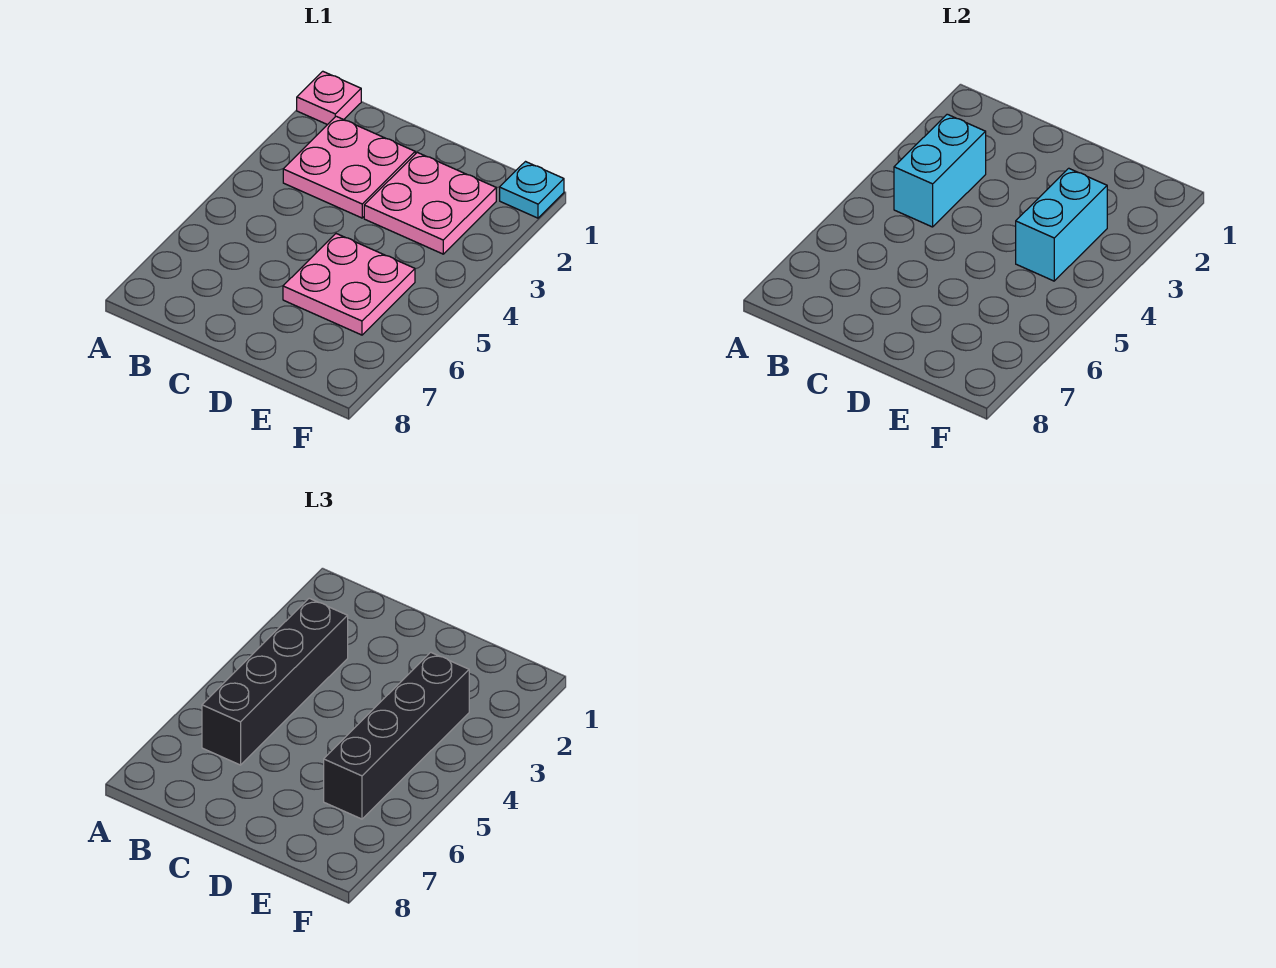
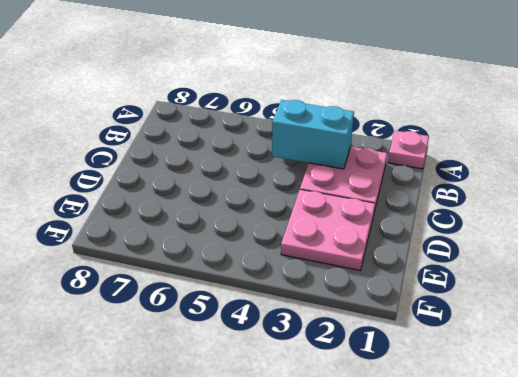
none -> pink 2x2 plate [283,234,415,335]
none -> cyan 1x1 plate [500,162,564,218]

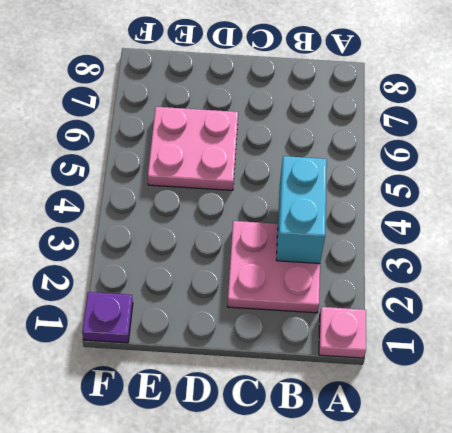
purple 1x1 plate [82,292,133,343] -> cyan 1x1 plate [500,162,564,218]
none -> pink 2x2 plate [364,152,496,254]
none -> cyan 1x2 brick [1016,168,1107,281]

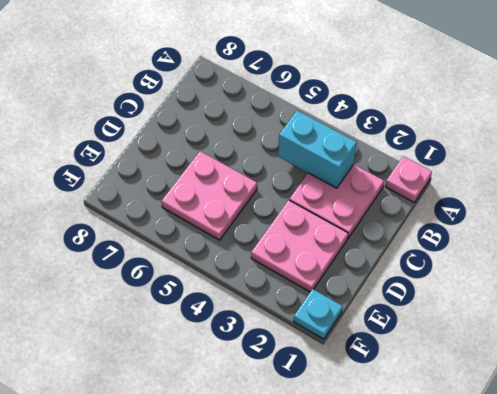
none -> cyan 1x2 brick [1016,168,1107,281]
none -> black 1x4 brick [202,598,348,765]

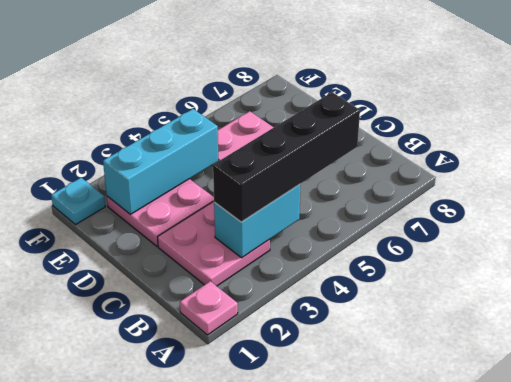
cyan 1x3 brick [103,109,219,214] -> cyan 1x2 brick [1016,168,1107,281]
none -> black 1x4 brick [324,652,469,819]

